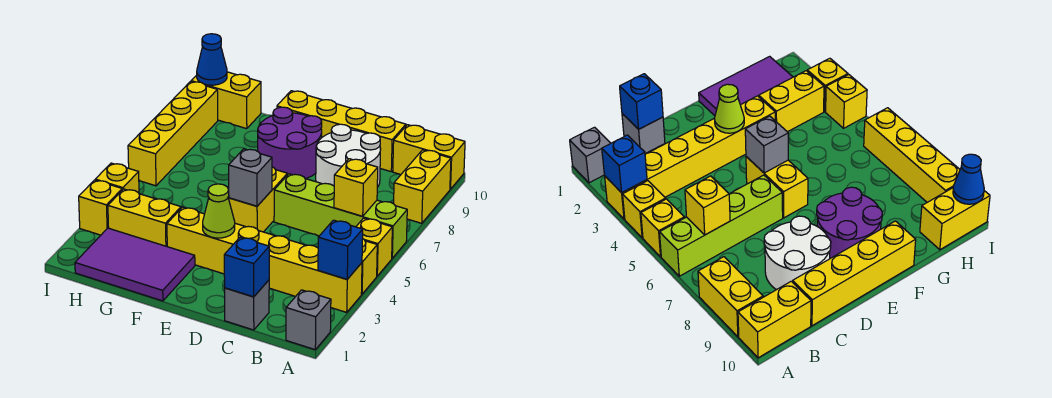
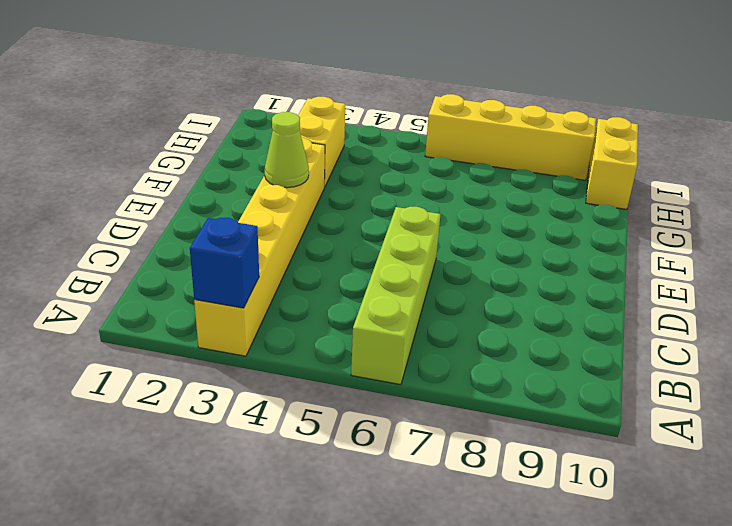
none -> grey 1x1 brick [286,290,331,350]
none -> yellow 1x1 brick [361,239,377,294]
none -> yellow 1x1 brick [356,218,392,276]

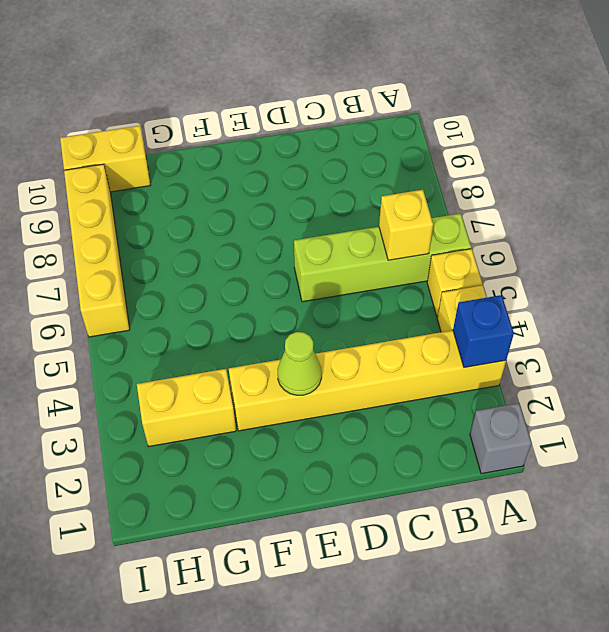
none -> yellow 1x2 brick [394,150,451,223]
none -> yellow 1x2 brick [393,125,465,189]
none -> grey 1x1 brick [225,280,269,330]

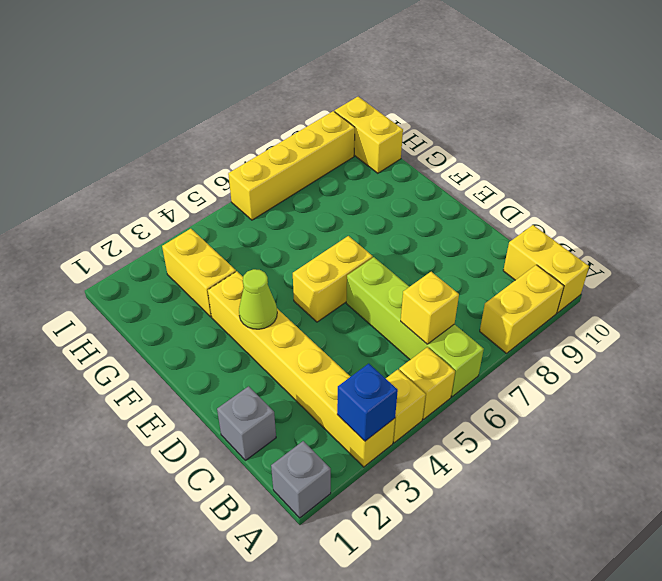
none -> white 2x2 round brick [316,124,381,187]
none -> yellow 1x4 brick [277,91,406,172]
none -> purple 2x2 round brick [258,107,322,179]

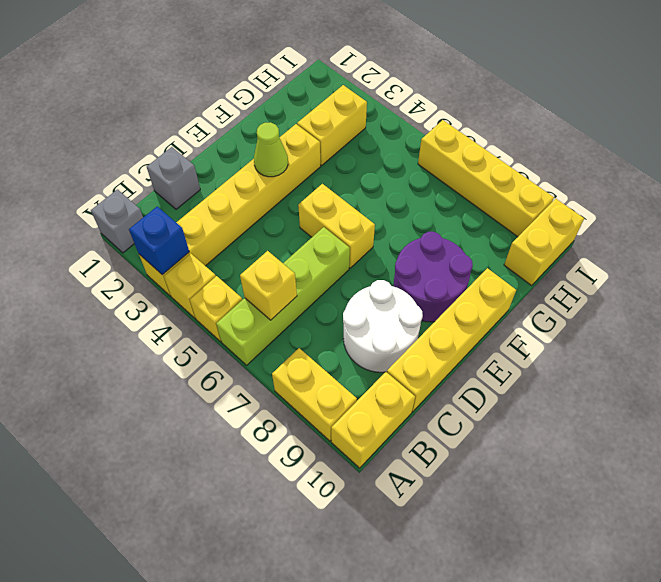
none -> purple 2x3 tile [75,228,195,301]
none -> yellow 1x1 brick [79,180,122,235]
none -> yellow 1x1 brick [95,163,139,193]

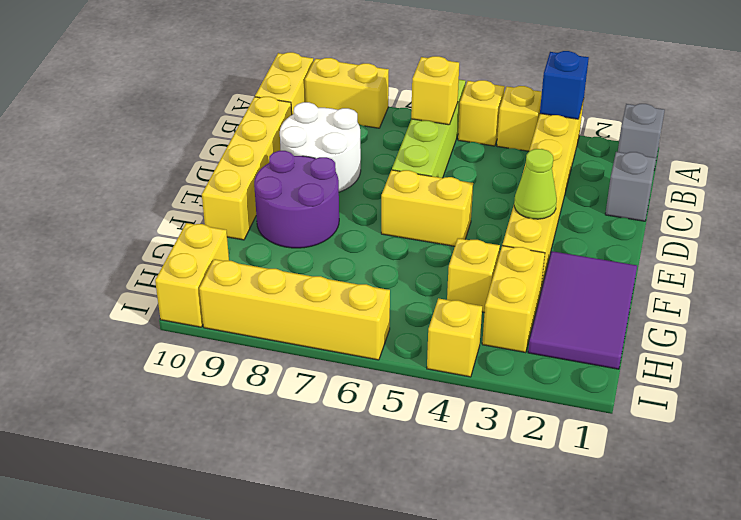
yellow 1x1 brick [447,238,500,312] -> yellow 1x1 brick moved to [79,180,122,235]
none -> blue 1x1 brick [224,237,269,297]
none -> grey 1x1 brick [229,149,272,206]
none -> blue 1x1 cone [197,34,227,85]

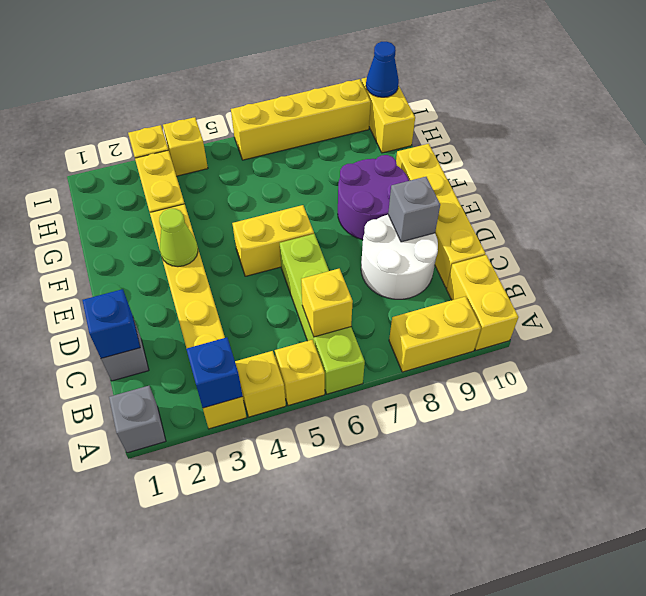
grey 1x1 brick [388,177,440,242] -> grey 1x1 brick moved to [229,149,272,206]
none -> purple 2x3 tile [75,228,195,301]

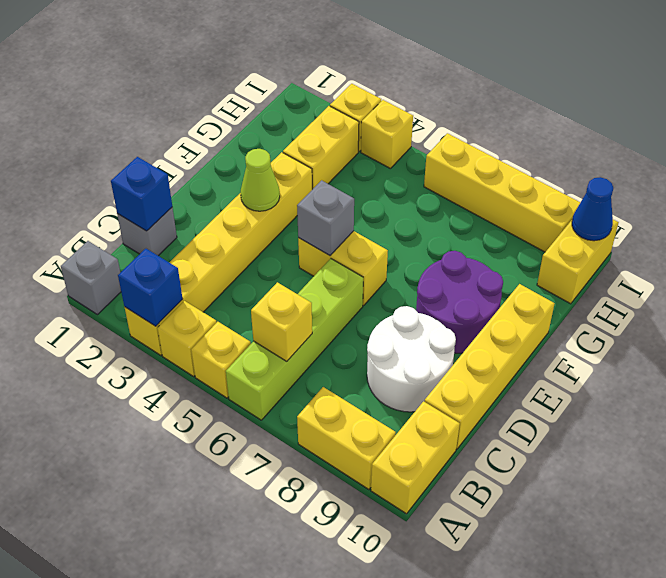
none -> purple 2x3 tile [75,228,195,301]

